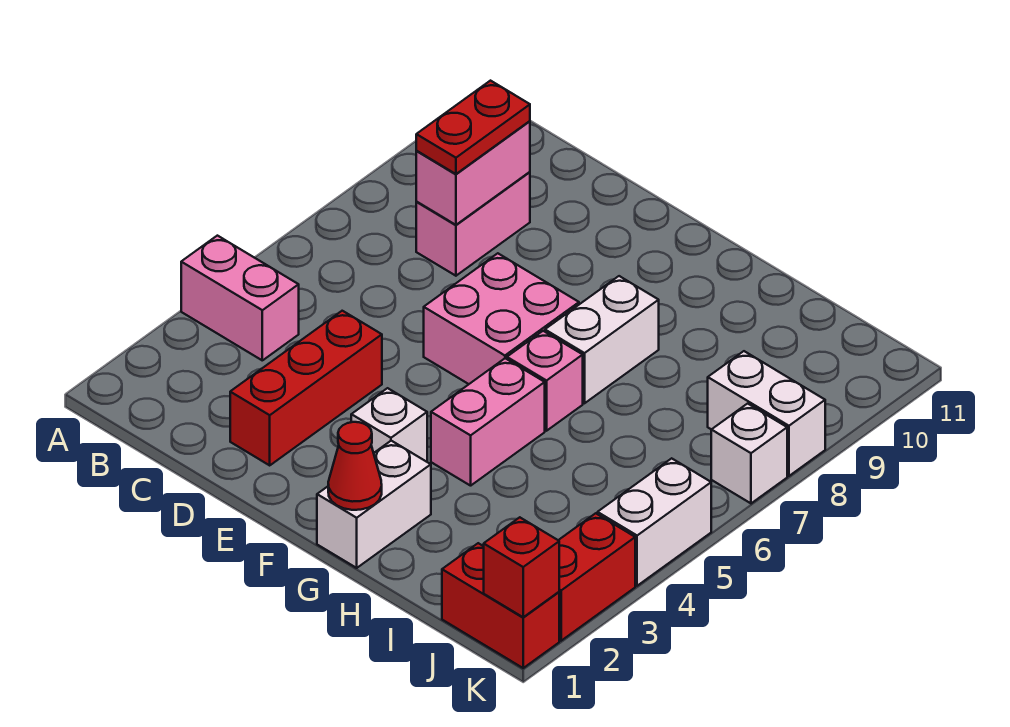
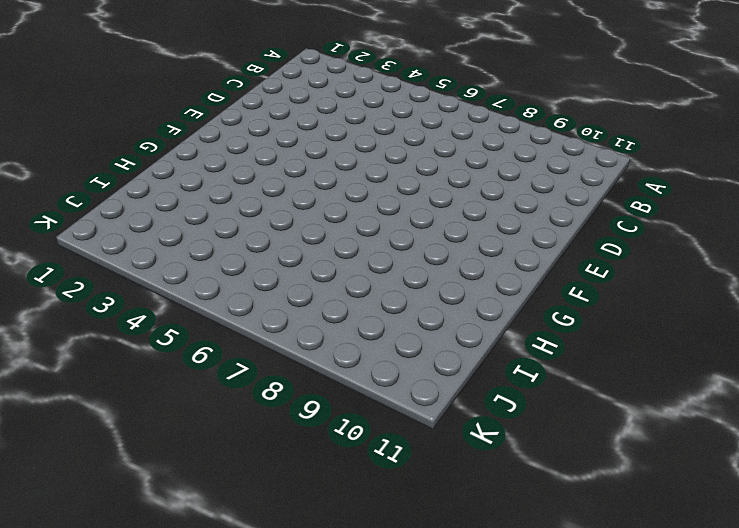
none -> pink 1x2 brick [181,236,299,360]
none -> pink 1x2 brick [416,172,530,276]
none -> red 1x3 brick [230,311,382,465]

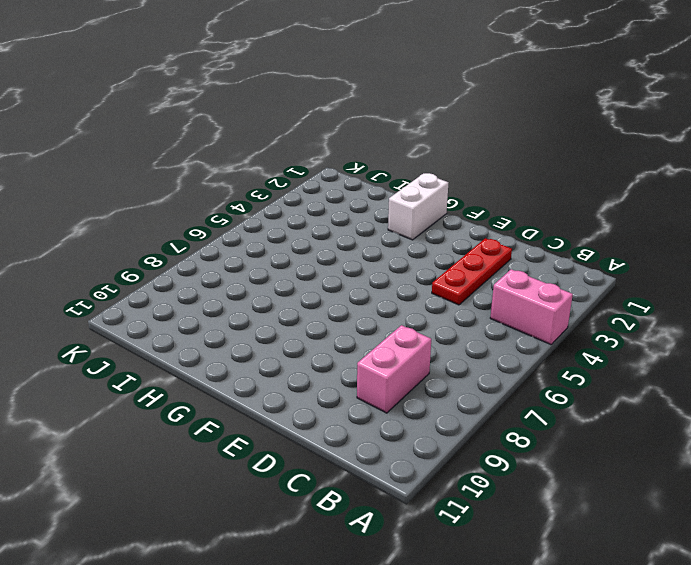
red 1x3 plate [432,238,512,305] -> red 1x3 brick [230,311,382,465]
none -> pink 2x2 brick [424,253,579,384]
none -> white 1x1 brick [351,388,427,462]
none -> pink 1x2 brick [431,358,545,486]

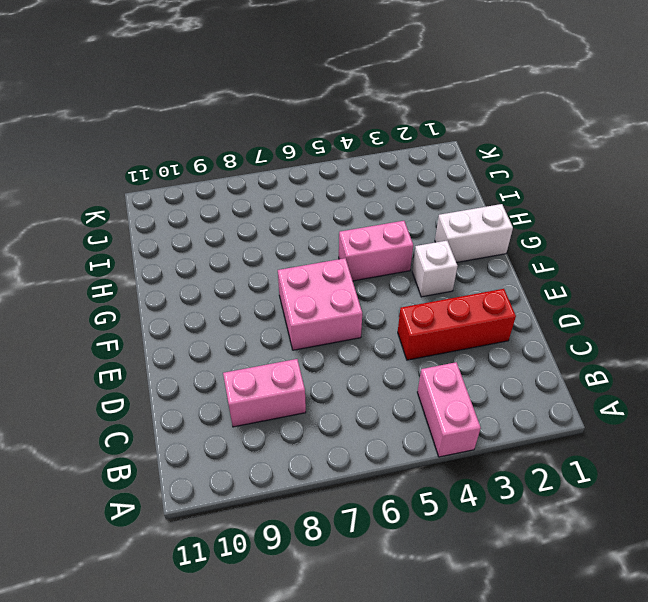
none -> pink 1x1 brick [507,331,583,431]
none -> white 1x2 brick [545,276,659,403]
none -> red 1x2 brick [442,543,559,668]

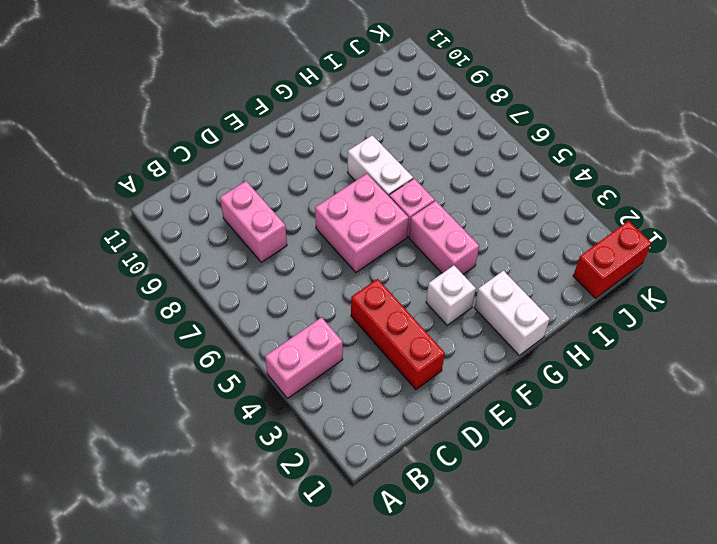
none -> white 1x2 brick [708,351,825,476]
none -> red 1x2 brick [558,513,635,641]
none -> white 1x2 brick [598,458,711,586]

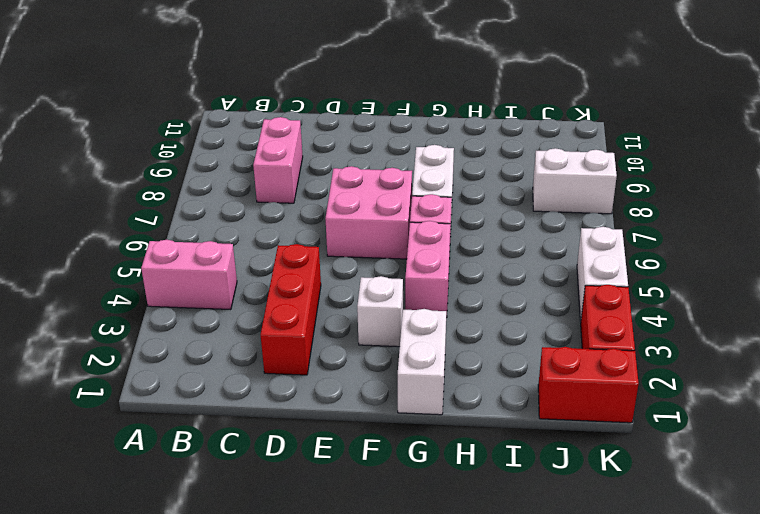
none -> white 1x1 brick [711,404,787,503]
none -> pink 1x2 brick [416,121,530,225]
none -> red 1x1 cone [328,422,382,510]

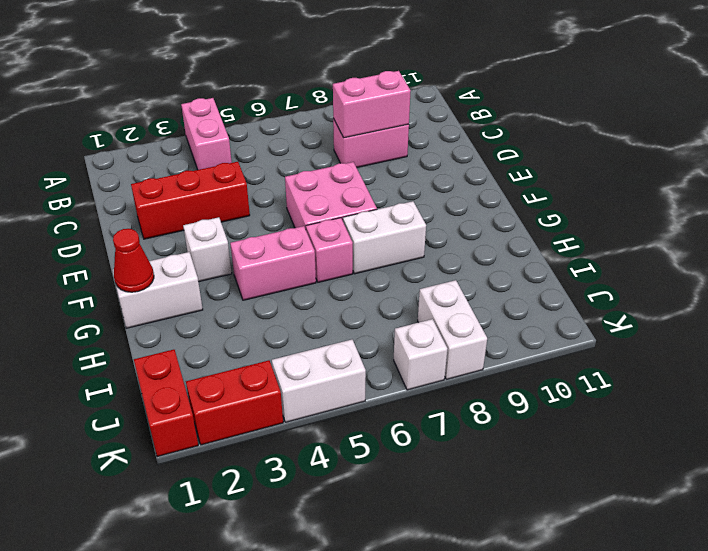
none -> red 1x1 brick [484,517,559,617]
none -> red 1x2 plate [416,81,530,174]

